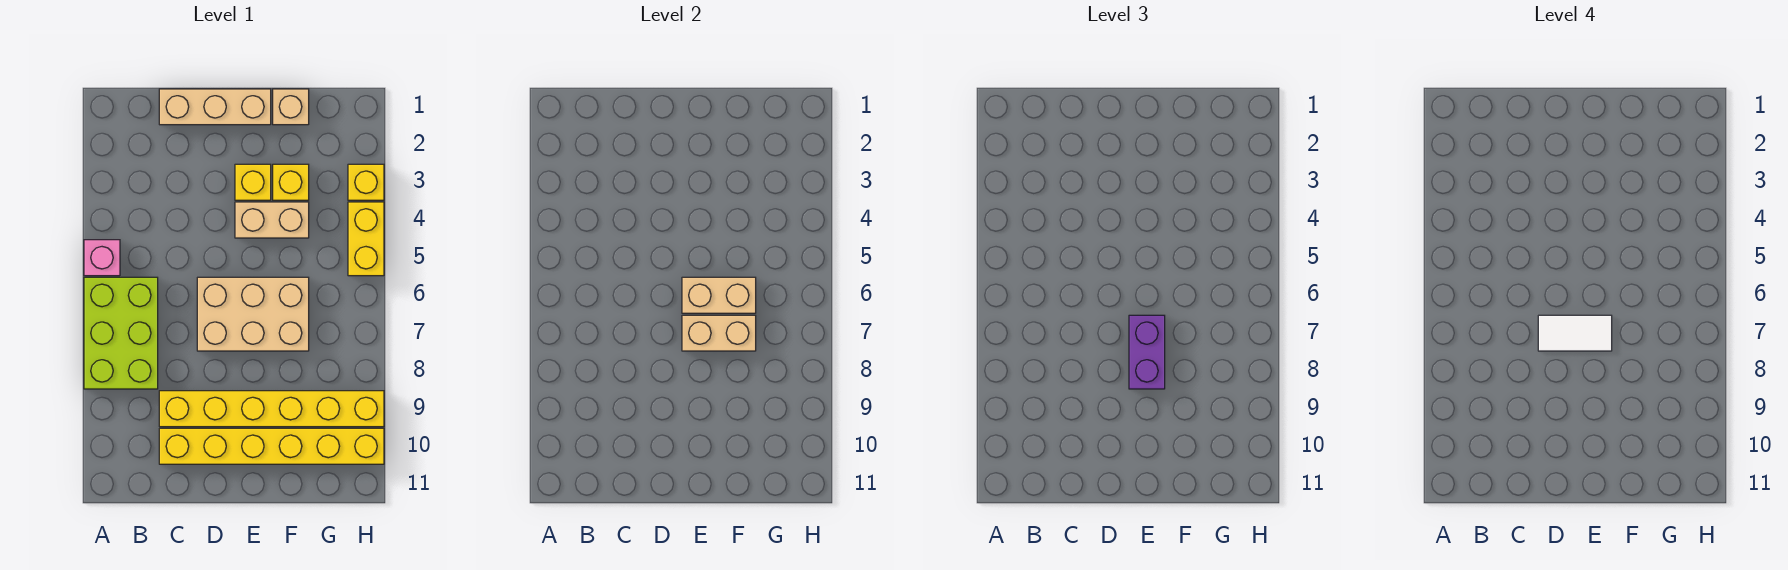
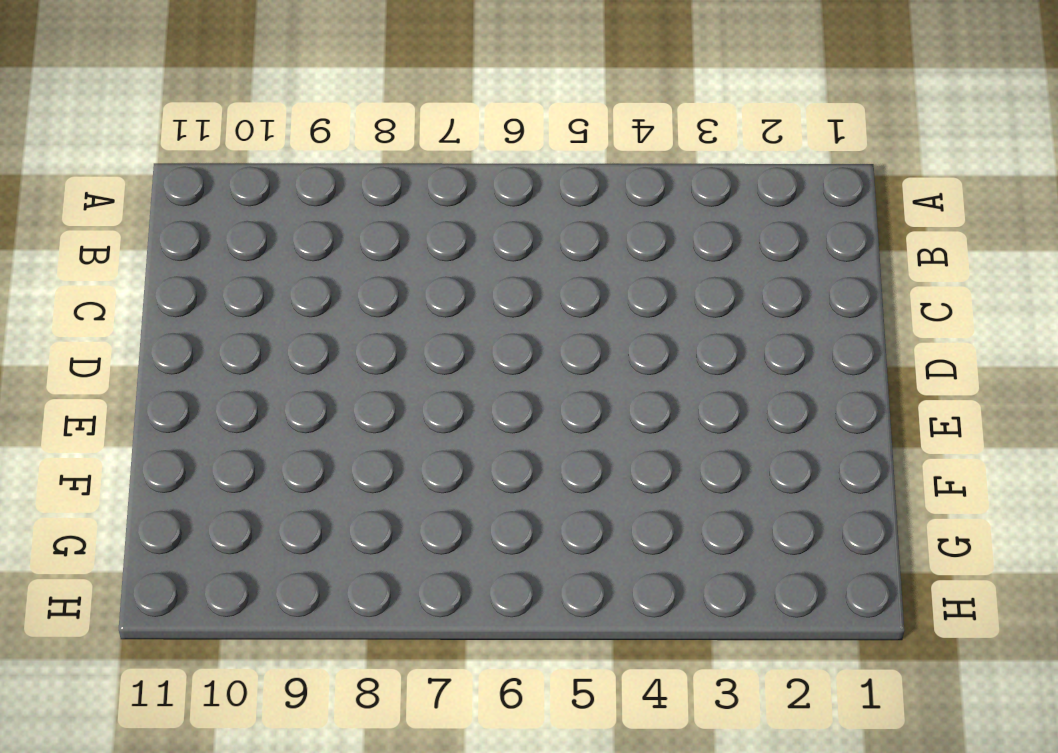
none -> pink 1x1 brick [84,240,120,276]
none -> lime 2x3 brick [84,277,158,389]
none -> tan 1x3 brick [159,89,271,125]

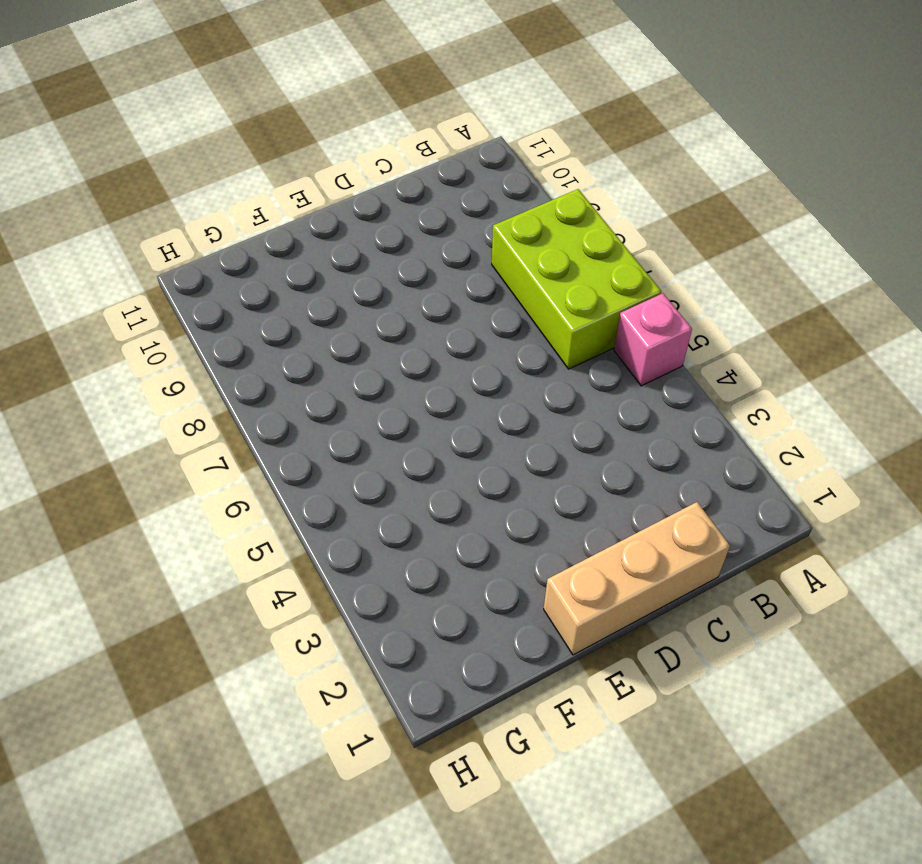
none -> yellow 1x6 brick [159,391,384,427]
none -> yellow 1x6 brick [159,428,384,464]
none -> tan 2x3 brick [197,277,309,351]

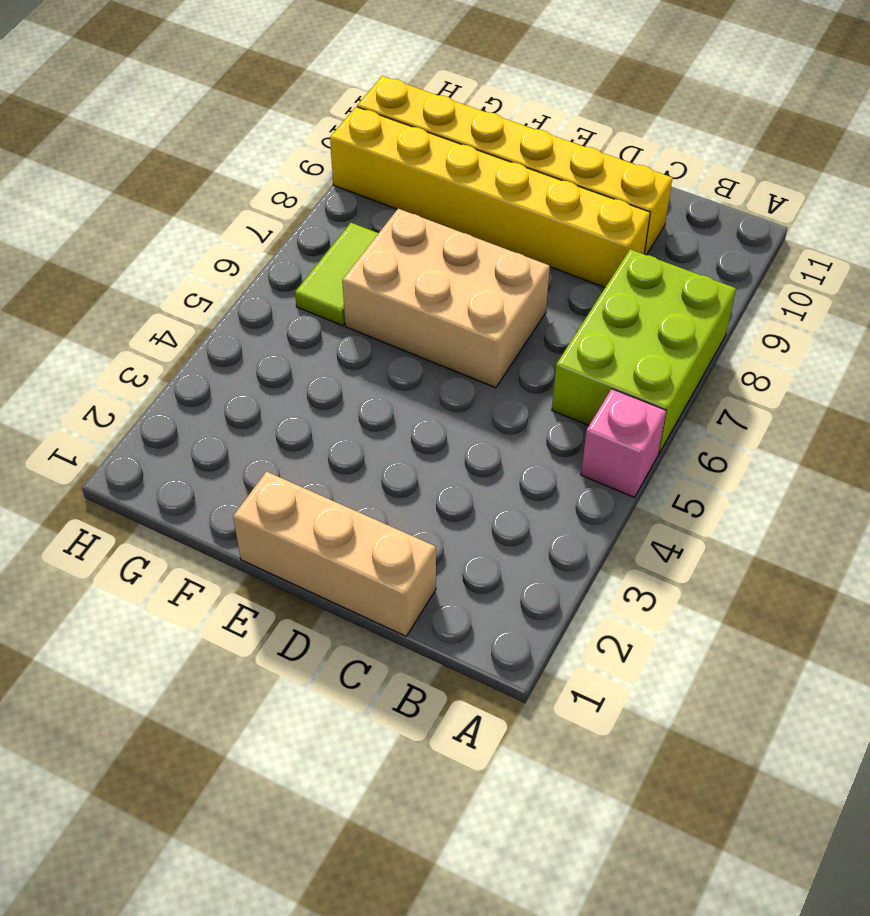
lime 1x2 tile [295,223,378,326] -> none
none -> yellow 1x1 brick [235,164,271,200]
none -> tan 1x2 brick [235,202,309,238]
none -> tan 1x1 brick [273,89,309,125]

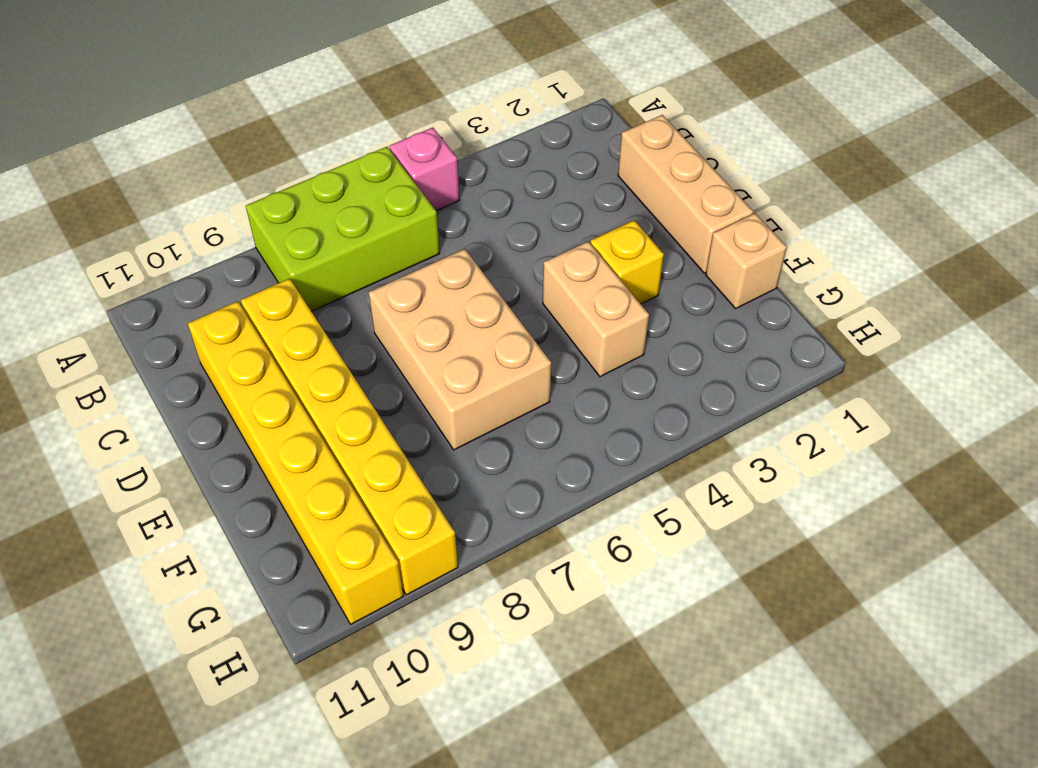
none -> yellow 1x1 brick [273,164,309,200]
none -> yellow 1x1 brick [348,164,384,200]
none -> yellow 1x2 brick [348,202,384,276]

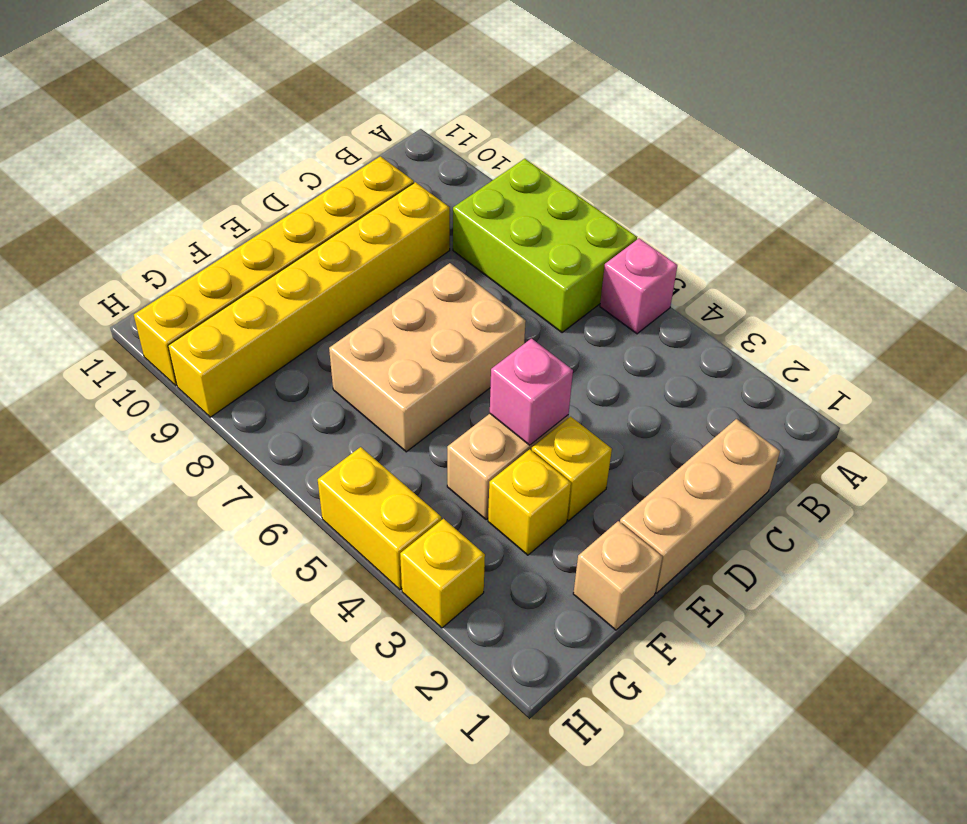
pink 1x1 brick [490,339,573,445] -> none
none -> tan 1x2 brick [682,277,756,313]
none -> tan 1x2 brick [682,315,756,351]
none -> purple 1x2 brick [1129,315,1165,389]

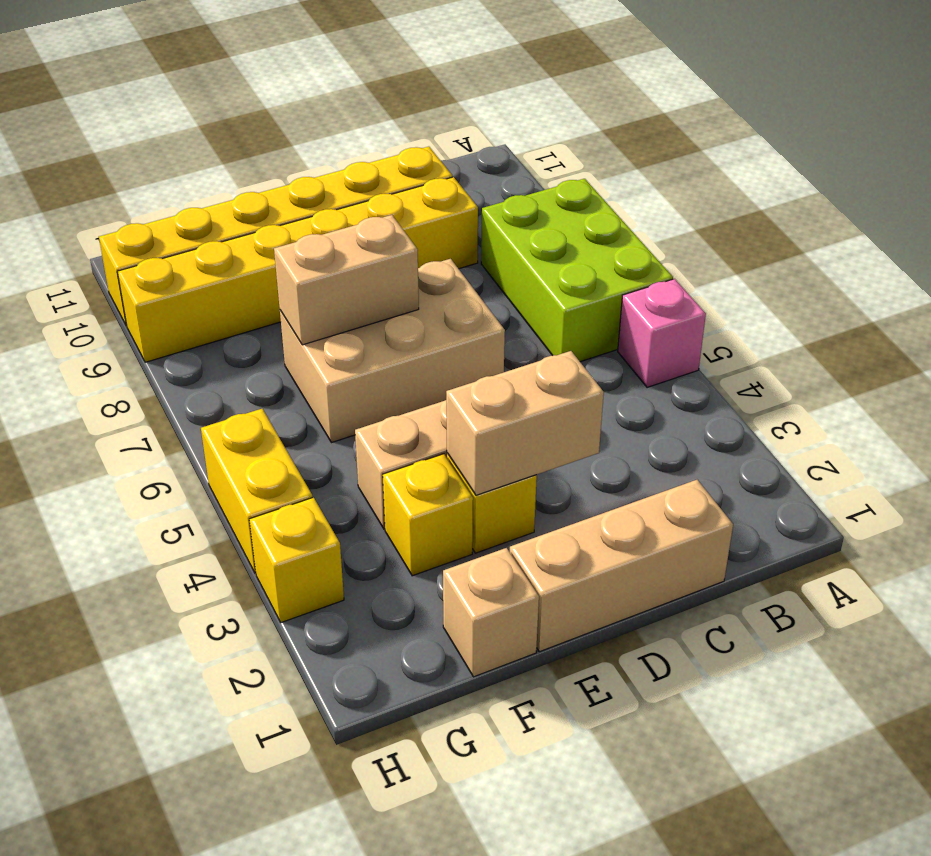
tan 1x2 brick [446,351,604,495] -> tan 1x2 brick moved to [682,277,756,313]
none -> purple 1x2 brick [1129,315,1165,389]
none -> white 1x2 tile [1538,315,1612,351]

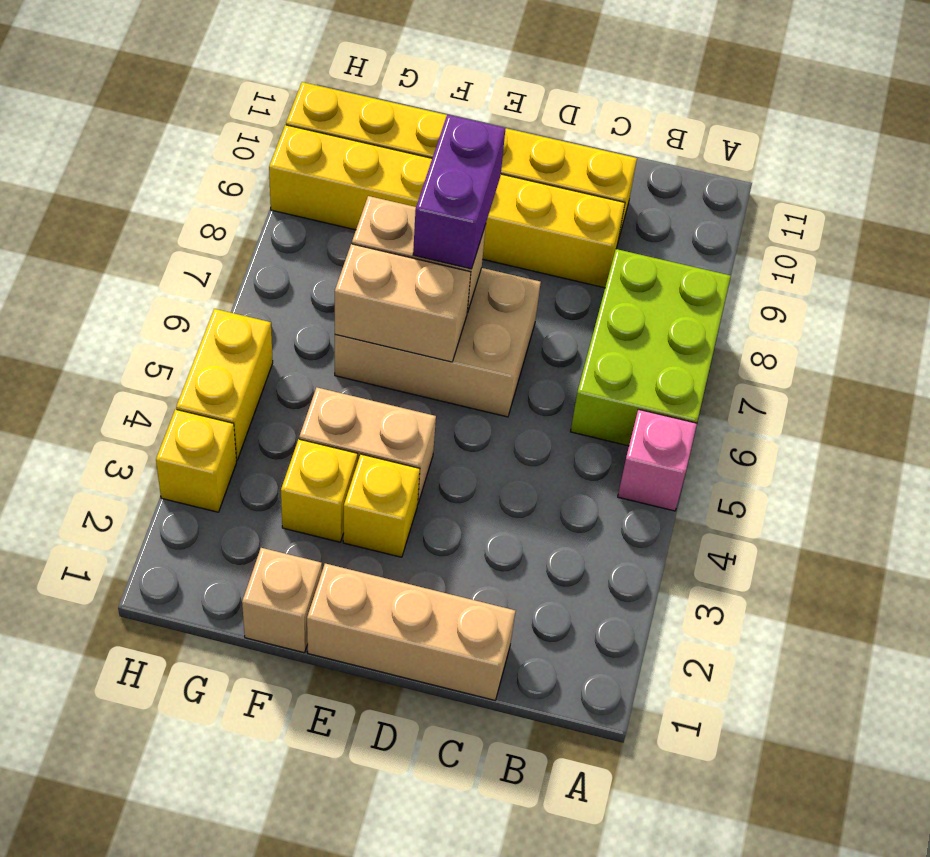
none -> white 1x2 tile [1538,315,1612,351]

